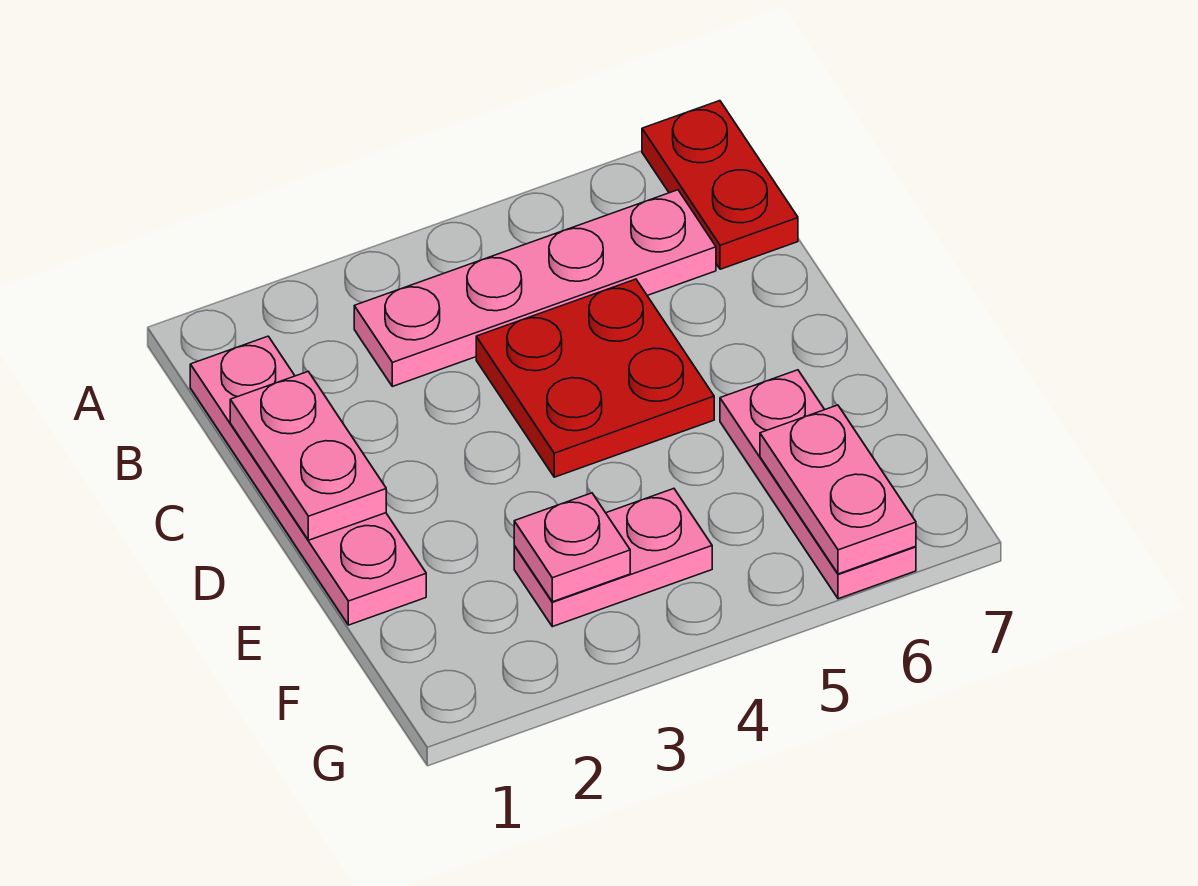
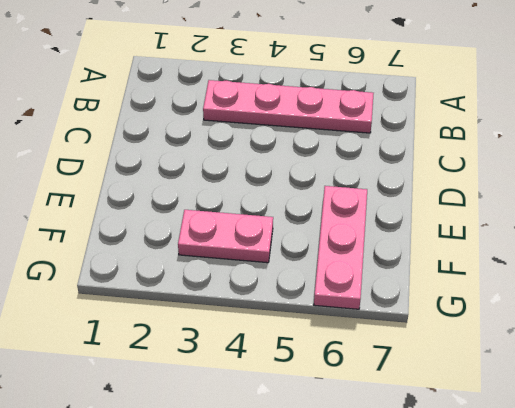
none -> red 1x2 plate [642,101,798,269]
none -> pink 1x4 plate [190,336,426,625]

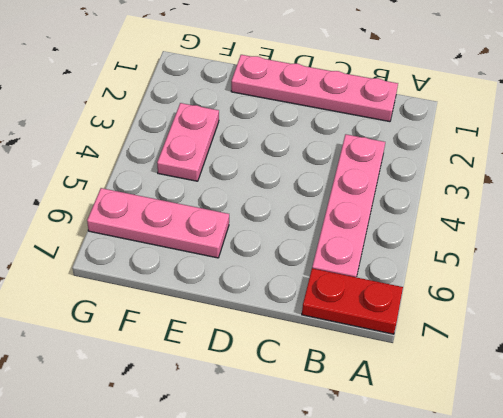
none -> red 2x2 plate [476,279,714,477]
none -> pink 1x2 plate [230,372,386,540]

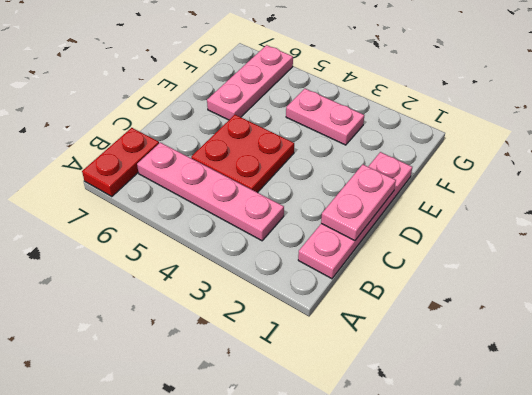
none -> pink 1x1 plate [514,493,630,602]
none -> pink 1x2 plate [760,405,916,574]

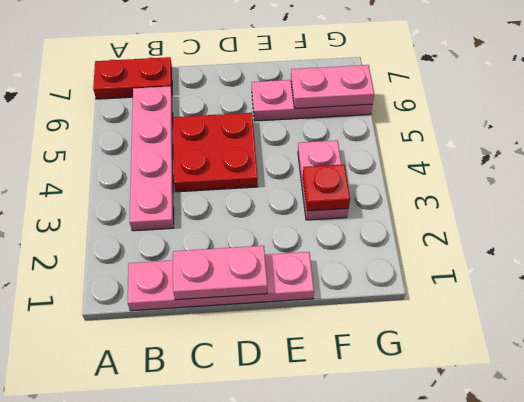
red 1x1 plate [303,164,350,211] -> pink 1x1 plate [514,493,630,602]

